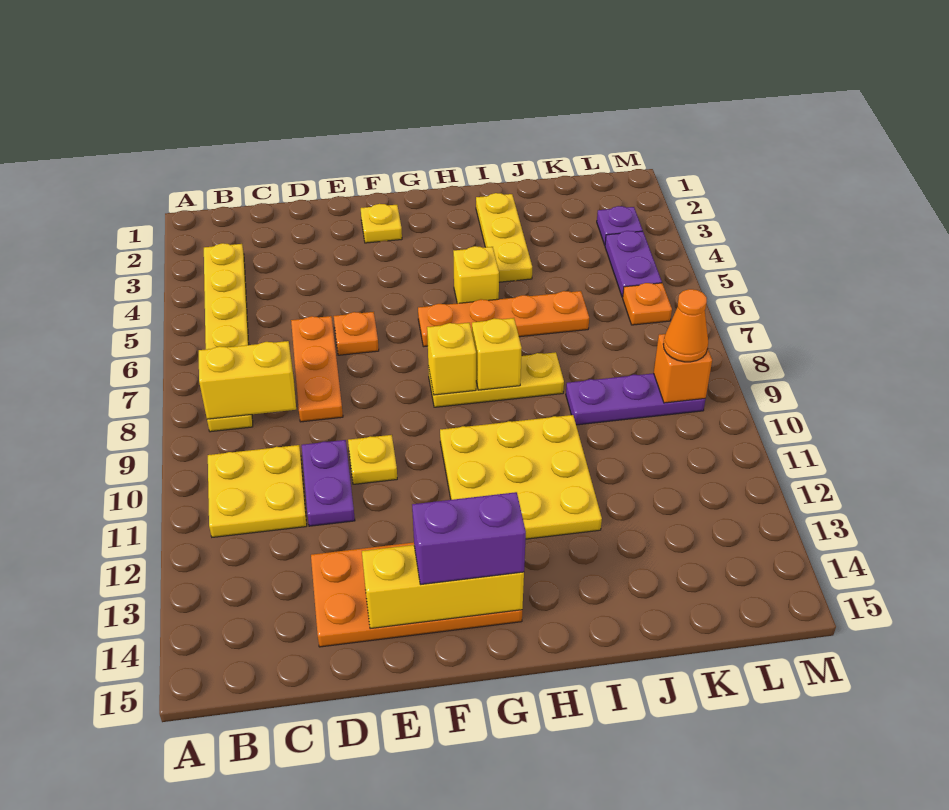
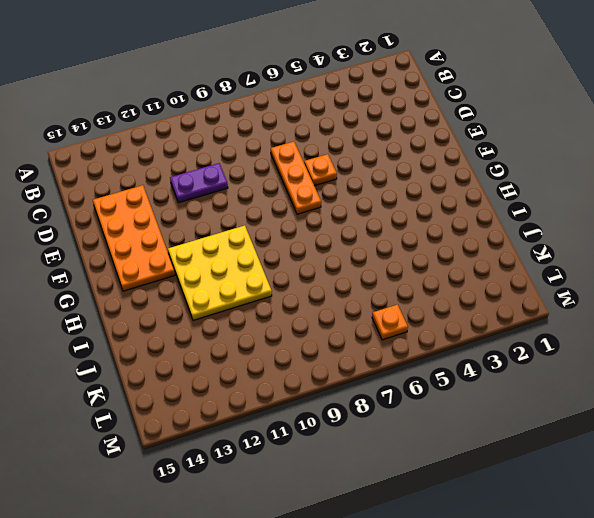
orange 1x3 plate [271,141,321,214] -> orange 1x3 plate turned to [291,316,343,422]
none -> yellow 1x6 plate [204,243,253,432]
none -> yellow 2x2 plate [208,445,307,537]
none -> yellow 1x1 plate [348,435,397,484]

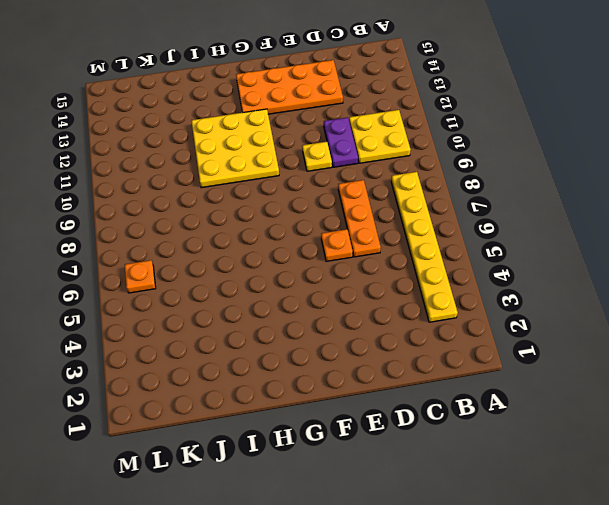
none -> yellow 1x1 plate [361,204,402,243]
none -> orange 1x4 plate [418,291,589,347]
none -> yellow 1x3 plate [428,352,564,407]

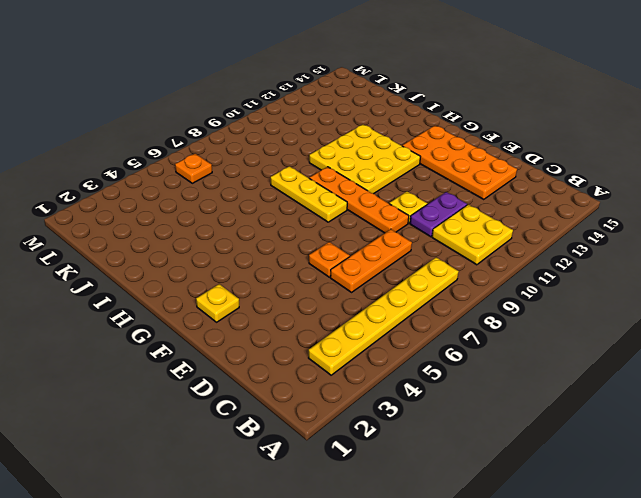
orange 1x4 plate [309,167,409,233] -> orange 1x4 plate moved to [418,291,589,347]
none -> yellow 1x1 brick [453,246,499,303]
none -> yellow 1x3 plate [476,193,532,282]
none -> purple 1x3 plate [566,373,705,425]

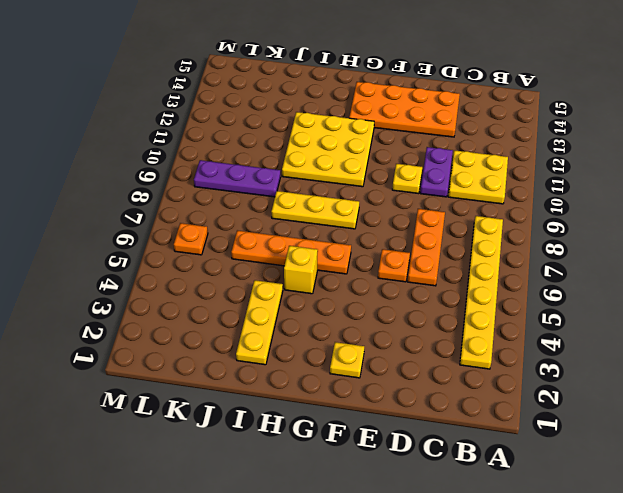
none -> purple 1x1 plate [597,206,643,245]
none -> purple 1x2 plate [605,231,662,297]
none -> yellow 1x2 brick [199,341,296,419]

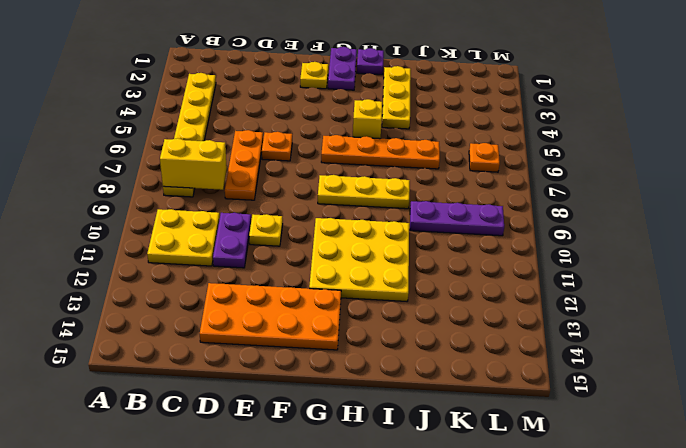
purple 1x2 plate [328,47,357,90] -> purple 1x2 plate moved to [605,231,662,297]
purple 1x1 plate [357,48,384,75] -> purple 1x1 plate moved to [597,206,643,245]
none -> yellow 1x3 brick [362,545,524,629]
none -> yellow 1x1 brick [427,323,476,395]
none -> yellow 1x1 brick [472,318,522,390]

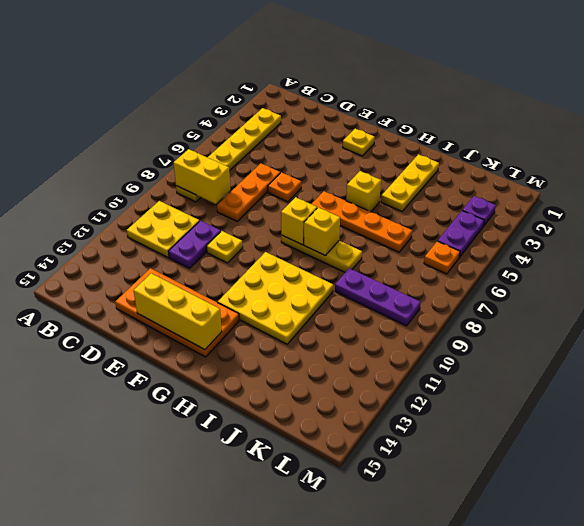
none -> orange 1x1 brick [654,334,712,403]
none -> purple 1x2 brick [412,492,526,584]
none -> orange 1x1 cone [663,289,708,362]

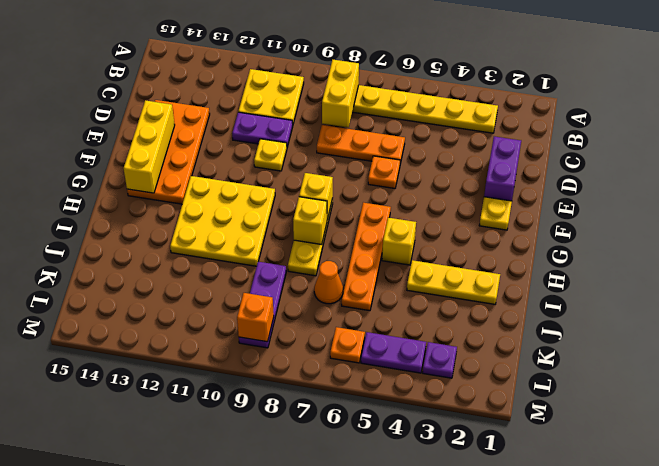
purple 1x2 brick [484,136,521,201] -> purple 1x2 brick moved to [412,492,526,584]
orange 1x1 cone [314,261,343,304] -> orange 1x1 cone moved to [663,289,708,362]

